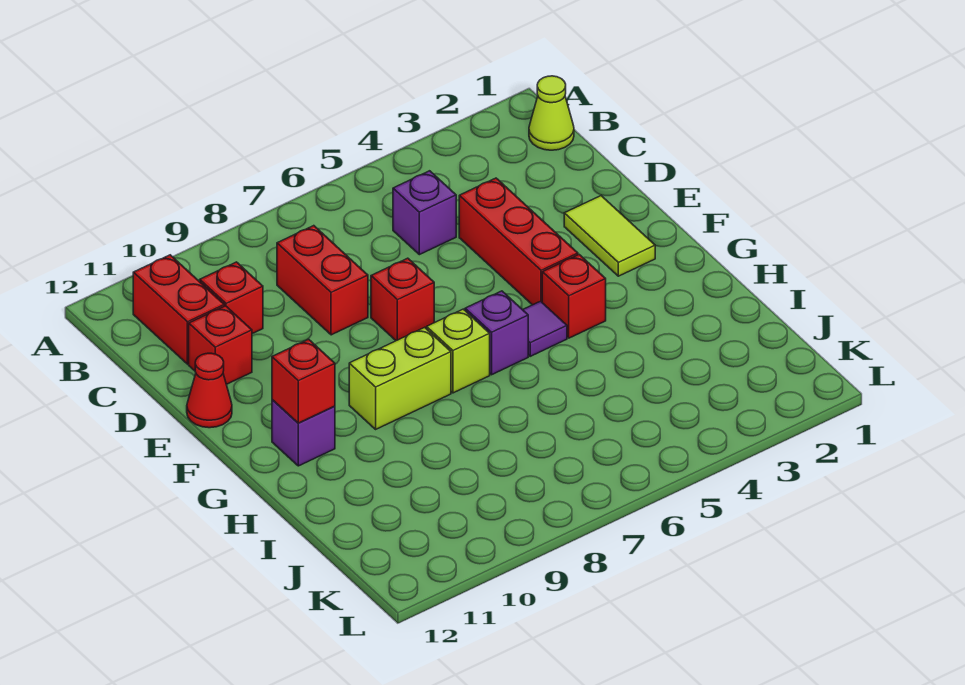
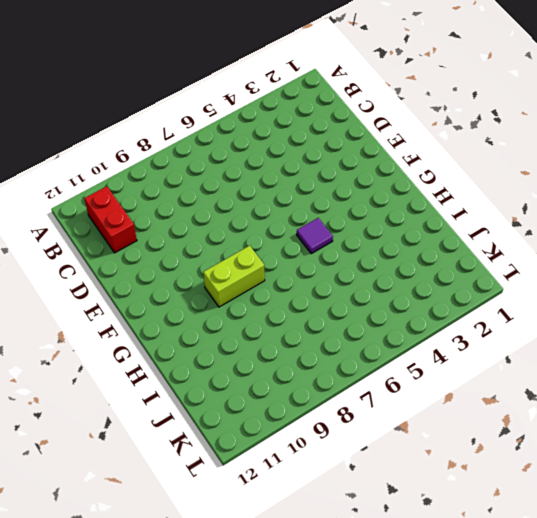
none -> lime 1x1 cone [529,76,574,150]
none -> purple 1x1 brick [393,171,456,255]
none -> red 1x2 brick [277,226,368,335]

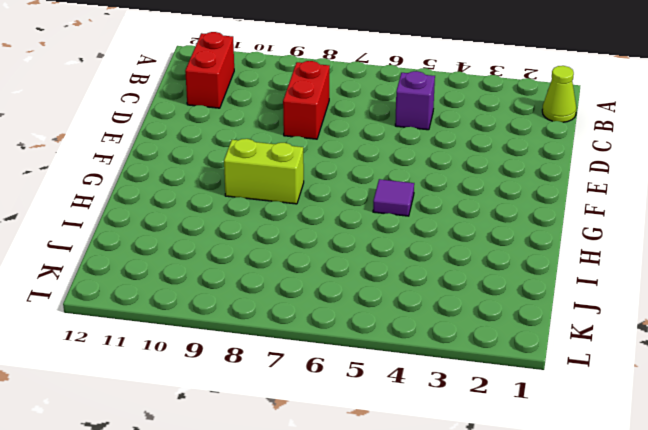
none -> red 1x1 brick [200,262,263,334]
none -> red 1x3 brick [459,178,578,305]
none -> red 1x1 brick [189,306,252,384]

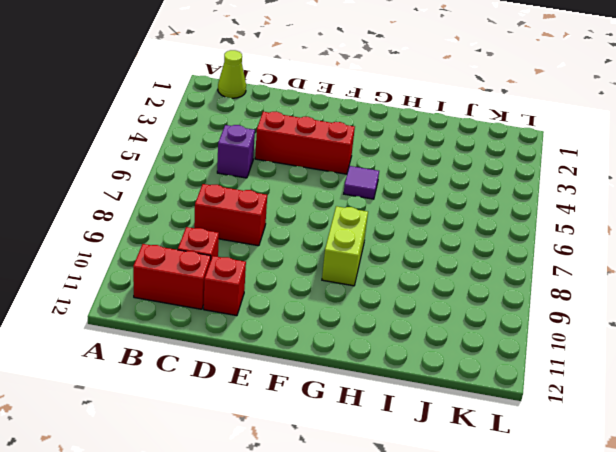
none -> lime 1x2 tile [564,196,655,276]
none -> red 1x1 brick [371,258,434,341]
none -> red 1x1 cone [187,353,232,428]

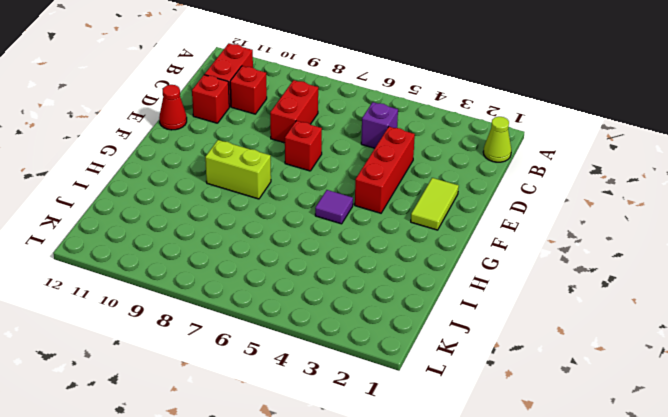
none -> red 1x1 brick [542,255,606,338]
none -> purple 1x1 brick [465,291,528,375]
none -> lime 1x1 brick [427,309,490,393]

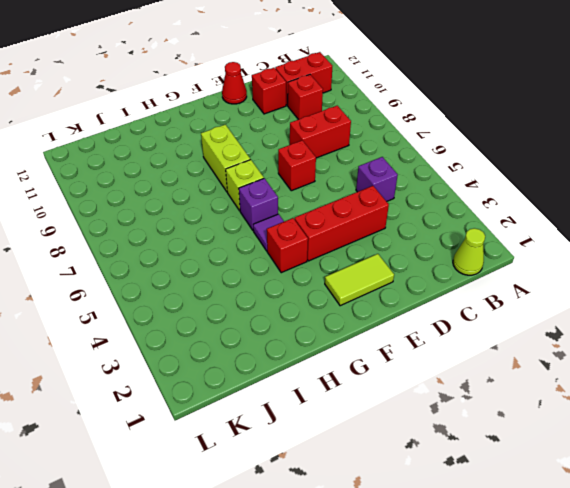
none -> purple 1x1 brick [272,400,335,466]
none -> red 1x1 brick [272,339,335,423]

